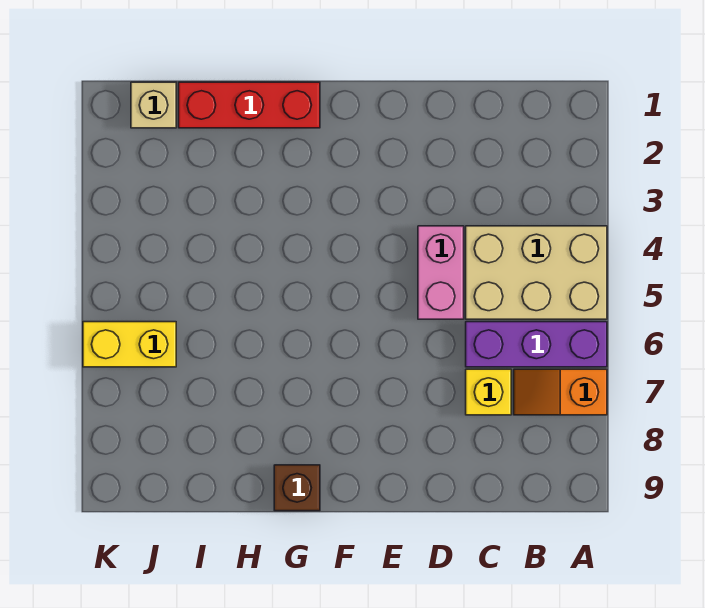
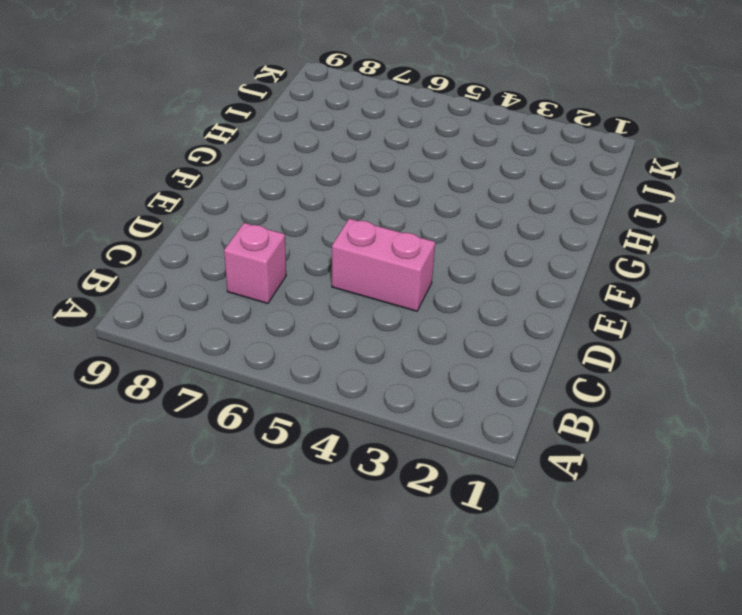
pink 1x1 brick [224,223,286,304] -> yellow 1x1 brick [466,369,511,415]
none -> tan 2x3 brick [466,226,607,319]
none -> purple 1x3 brick [466,322,607,367]

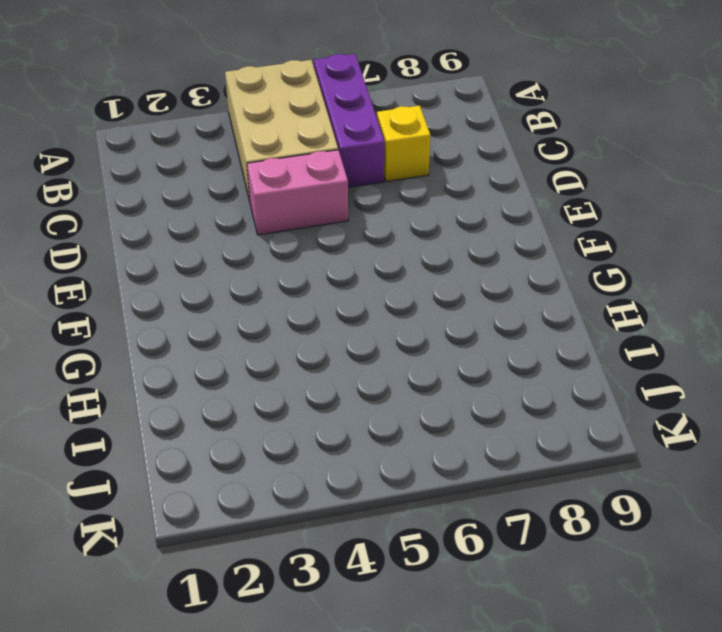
none -> orange 1x2 slope [514,369,607,415]
none -> red 1x3 brick [179,82,320,128]

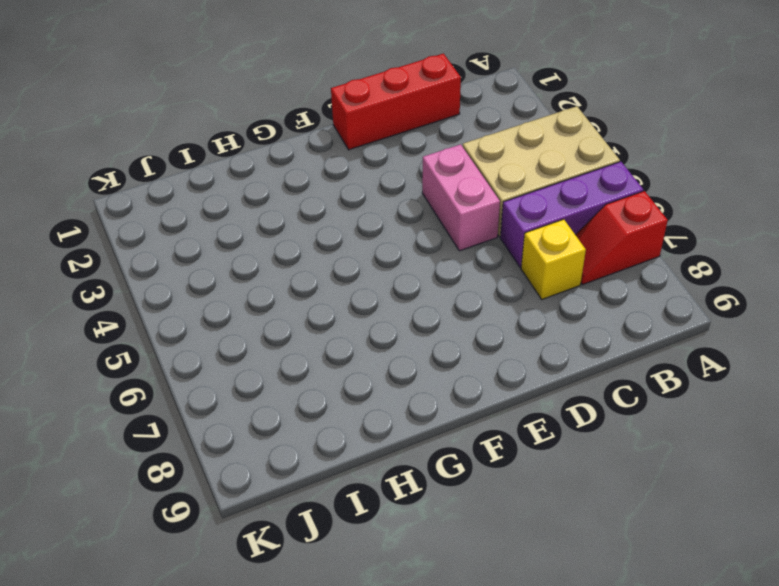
red 1x2 slope [576,191,668,285] -> orange 1x2 slope [514,369,607,415]
red 1x3 brick [331,54,461,150] -> red 1x3 brick moved to [179,82,320,128]
none -> brown 1x1 brick [274,465,320,511]
none -> tan 1x1 brick [131,82,176,128]

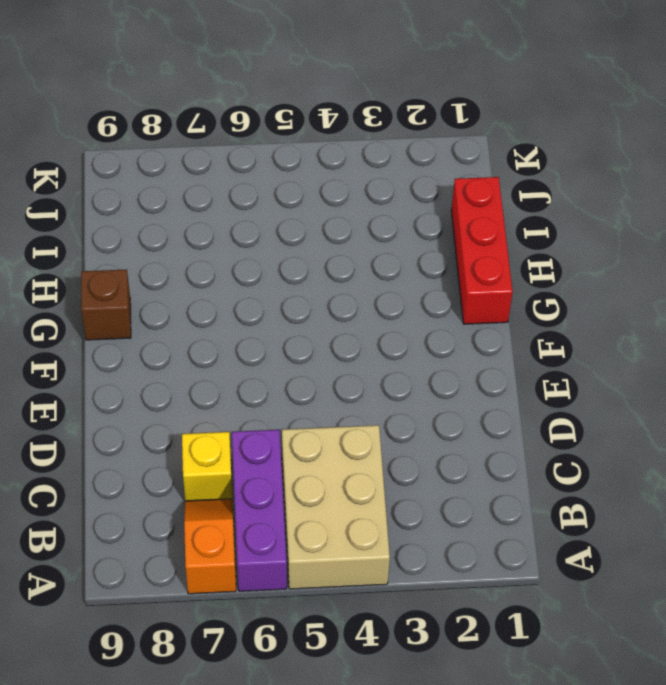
none -> pink 1x2 brick [418,226,464,319]
none -> tan 1x1 brick [131,82,176,128]

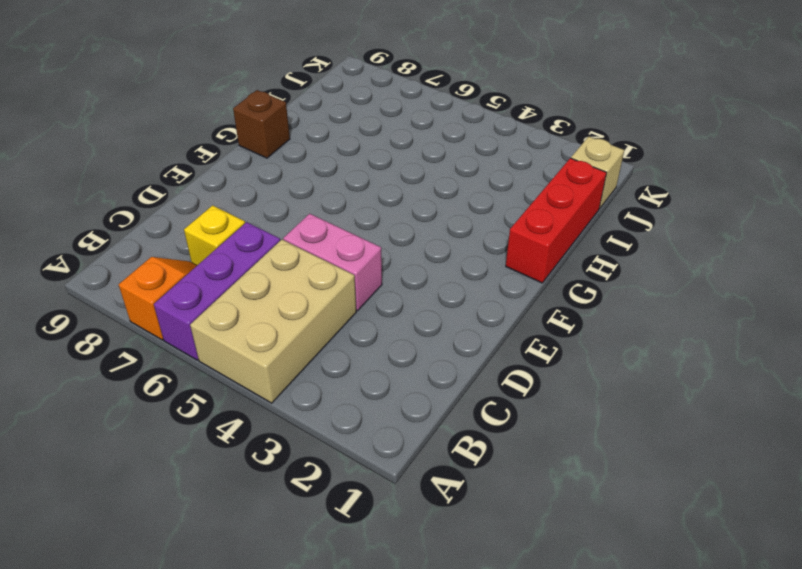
none -> yellow 1x2 brick [83,322,176,367]

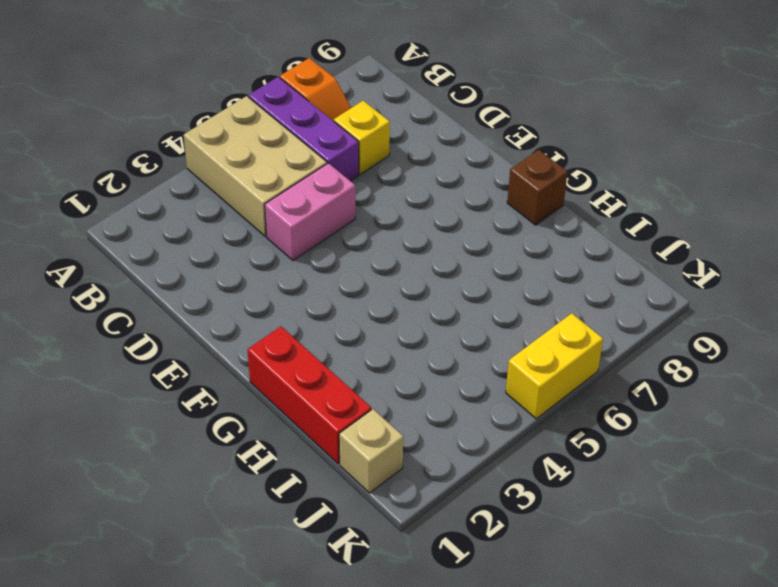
yellow 1x2 brick [506,313,603,419] -> yellow 1x2 brick turned to [83,322,176,367]

